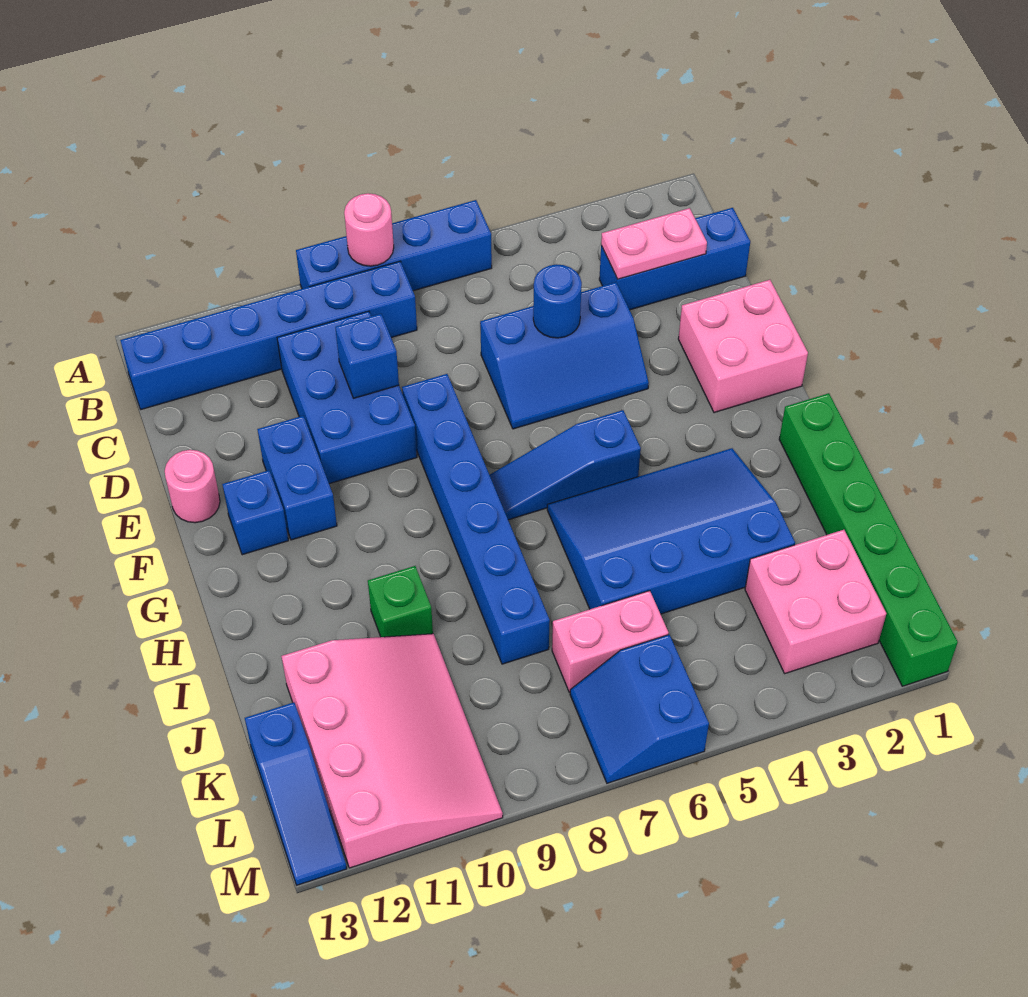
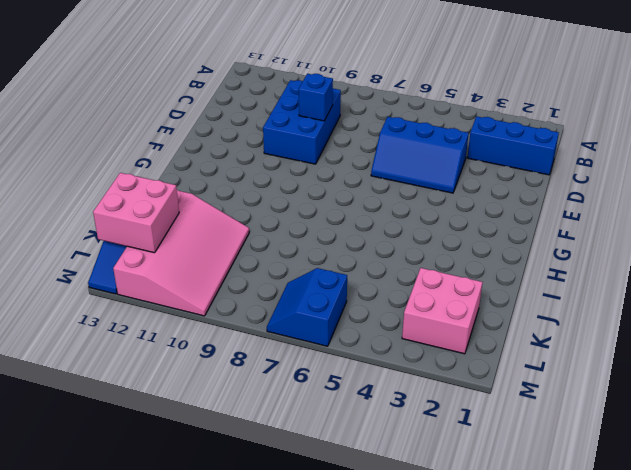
pink 2x2 brick [93,173,179,253] -> pink 2x2 brick moved to [678,280,808,413]
none -> blue 1x4 brick [296,200,492,291]
none -> blue 1x6 brick [120,261,417,409]
none -> blue 1x6 brick [402,374,550,664]

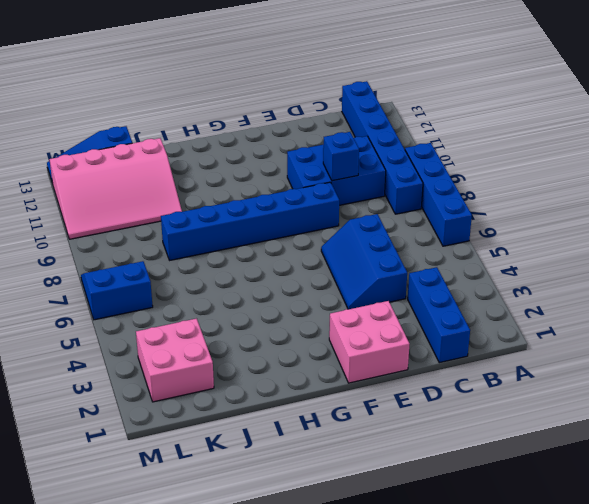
none -> blue 1x2 brick [257,416,337,540]
none -> pink 1x1 round brick [165,450,220,523]
none -> blue 1x1 brick [222,470,288,555]

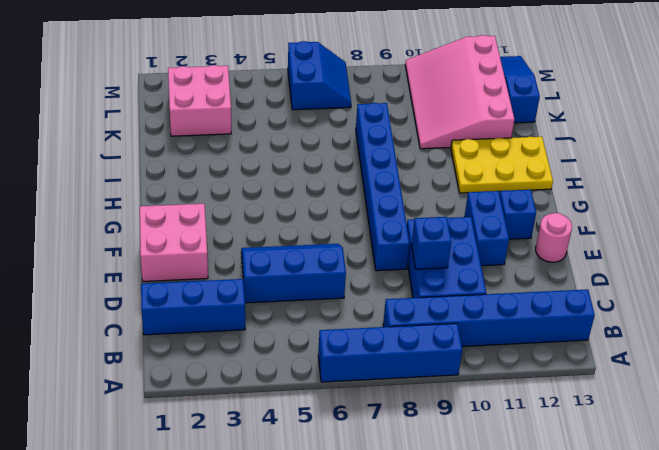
yellow 2x3 plate [451,137,553,193] -> none
none -> blue 1x3 slope [490,410,641,520]
none -> green 1x6 brick [779,393,958,686]
none -> blue 3x4 slope [547,448,795,614]

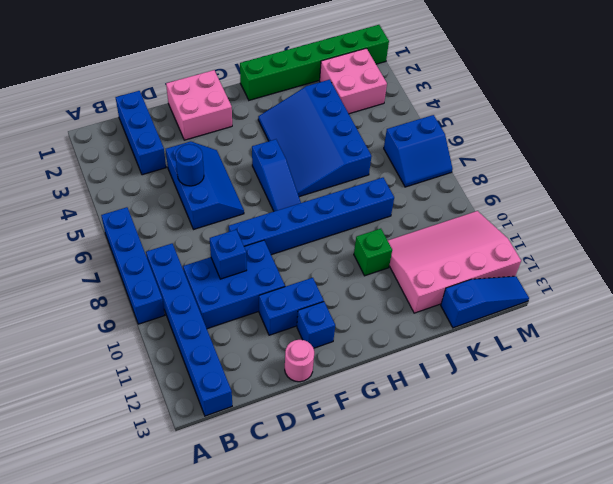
none -> pink 1x2 brick [552,591,669,693]
none -> pink 1x1 round brick [344,193,394,266]
none -> pink 1x2 plate [601,208,707,279]

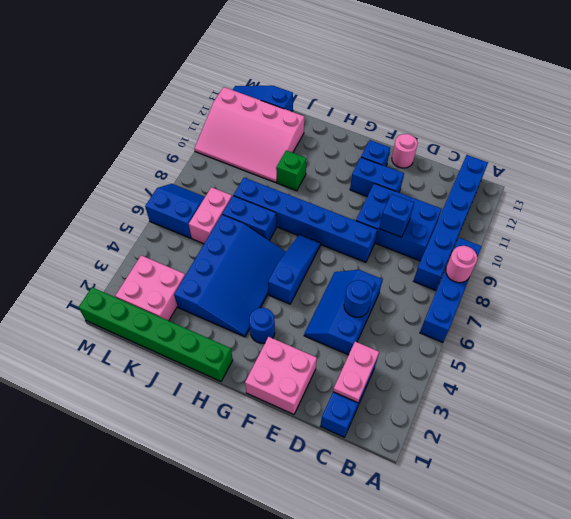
blue 1x1 round brick [249,308,275,343] -> none
blue 1x2 brick [222,196,276,241] -> none

